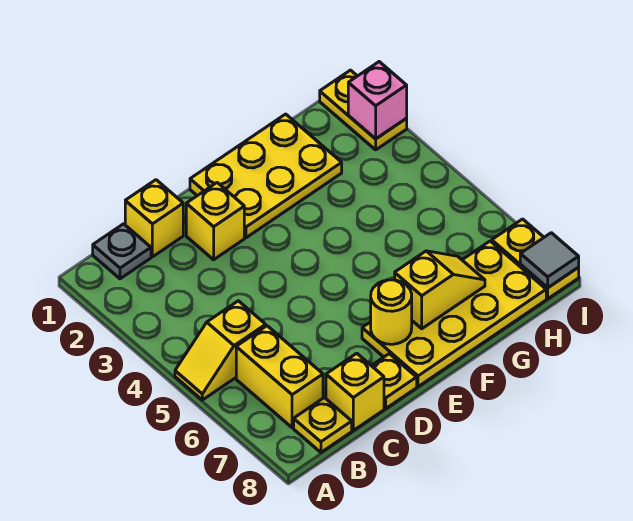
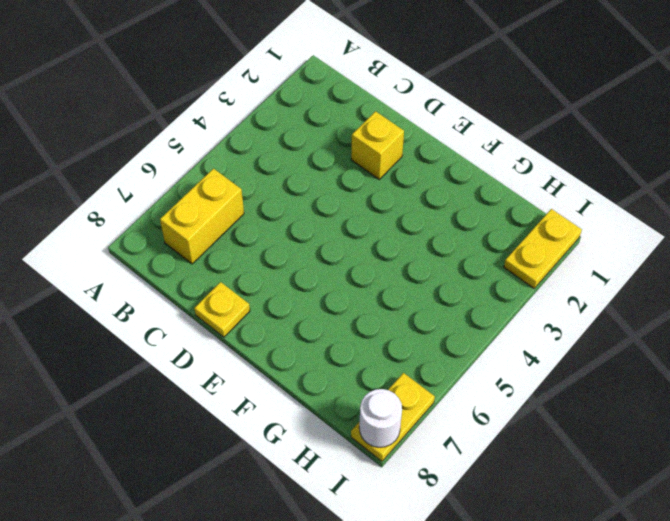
white 1x1 round brick [359,389,402,447] -> grey 1x1 tile [520,233,579,288]
none -> yellow 1x2 slope [175,301,266,400]
none -> grey 1x1 plate [93,224,151,279]
none -> yellow 1x1 plate [294,398,352,452]

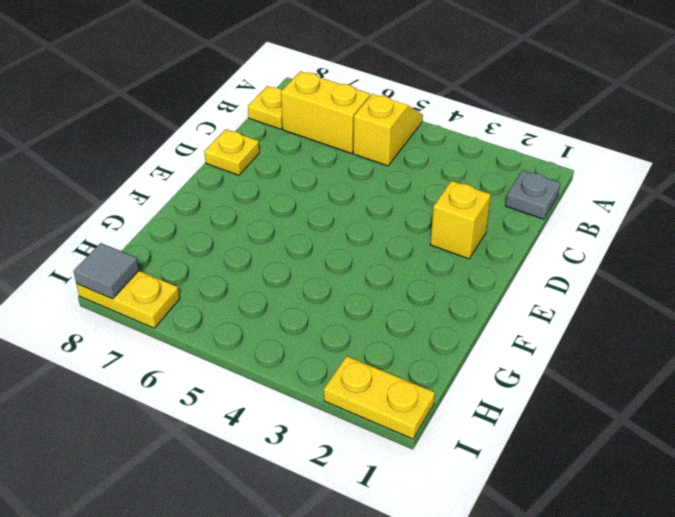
none -> yellow 1x1 brick [125,180,183,257]
none -> yellow 1x1 brick [326,353,384,430]
none -> yellow 2x3 plate [190,114,342,238]

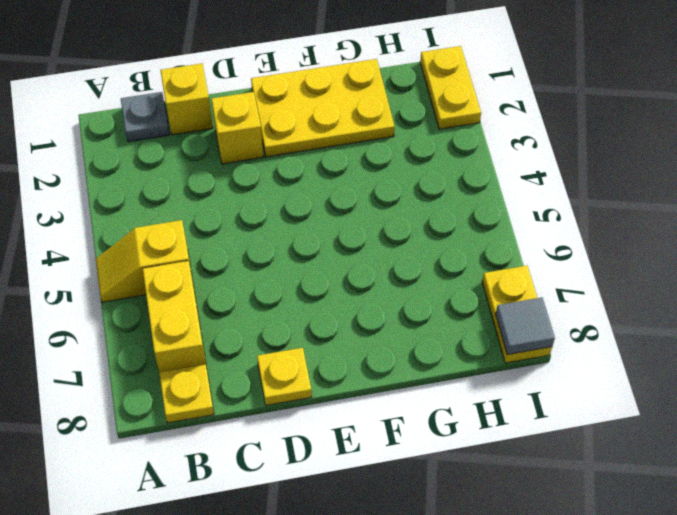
none -> yellow 1x1 brick [326,353,384,430]
none -> yellow 2x4 plate [362,241,546,387]
none -> yellow 1x1 round brick [371,280,412,344]

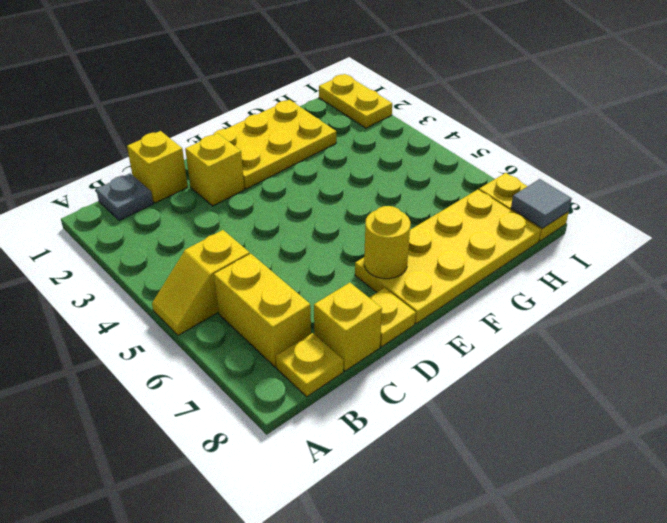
none -> yellow 1x2 slope [395,251,485,329]
none -> pink 1x1 brick [348,62,407,139]

